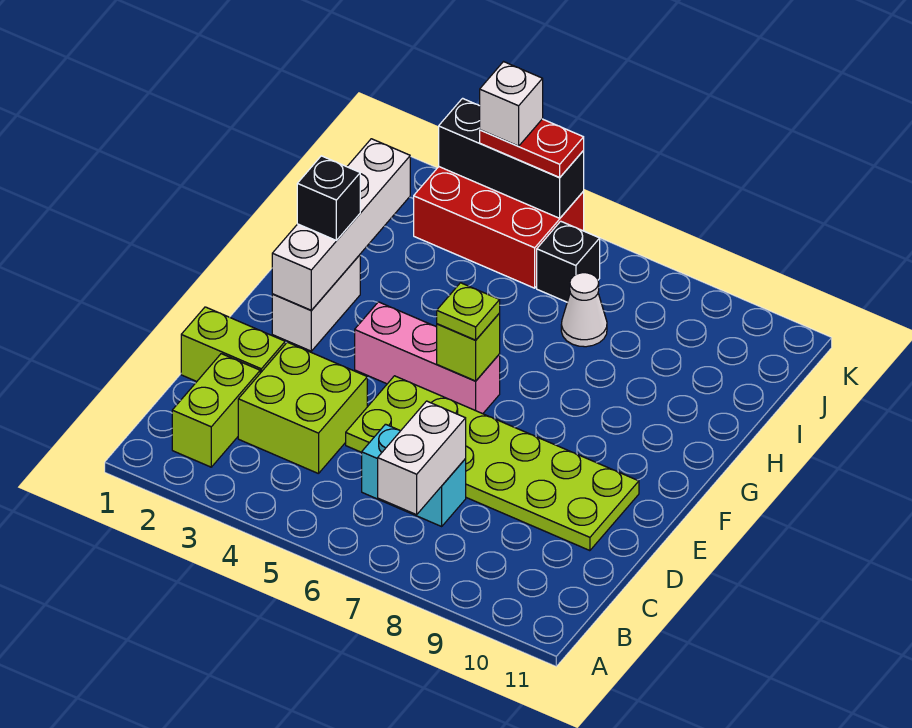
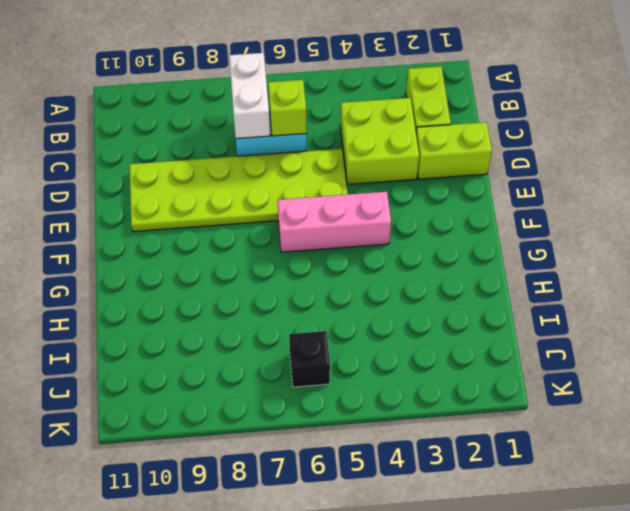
lime 1x1 brick [268,80,306,136] -> lime 1x1 brick moved to [437,313,500,381]
none -> white 1x2 brick [272,255,360,351]
none -> white 1x1 cone [561,273,607,347]
none -> red 2x3 brick [414,167,584,288]

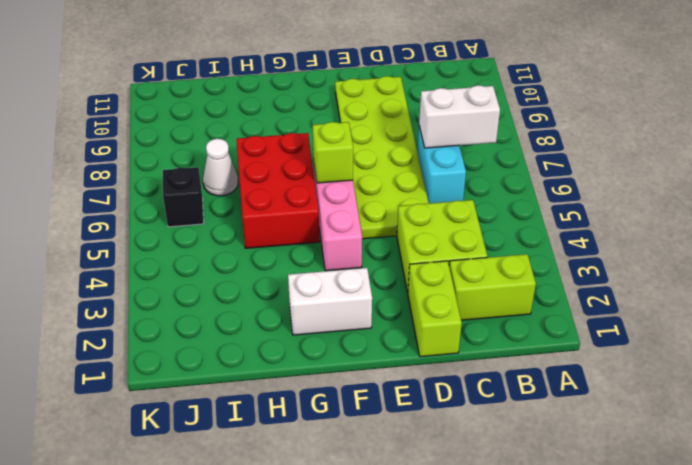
red 2x3 brick [236,133,319,248] -> red 2x3 brick moved to [414,167,584,288]
none -> white 1x4 brick [272,139,410,310]
none -> black 1x3 brick [439,98,584,218]
none -> lime 1x1 plate [437,283,500,340]

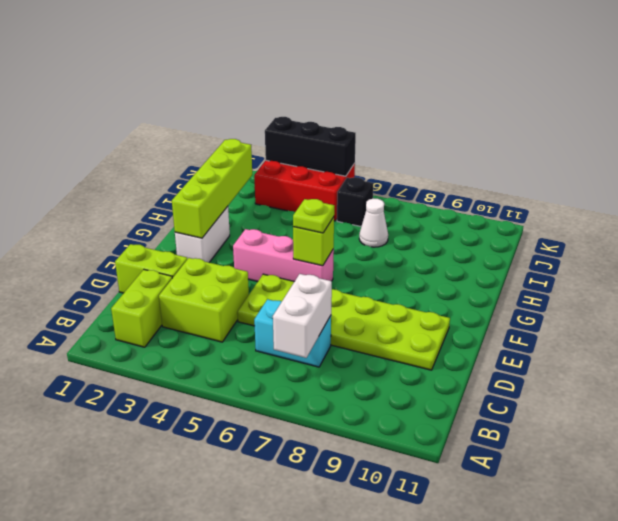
lime 1x4 brick [172,139,252,238] -> white 1x4 brick [272,139,410,310]
none -> black 1x1 brick [297,156,360,241]
none -> red 1x2 plate [480,119,584,178]
none -> white 1x1 brick [480,62,543,146]

